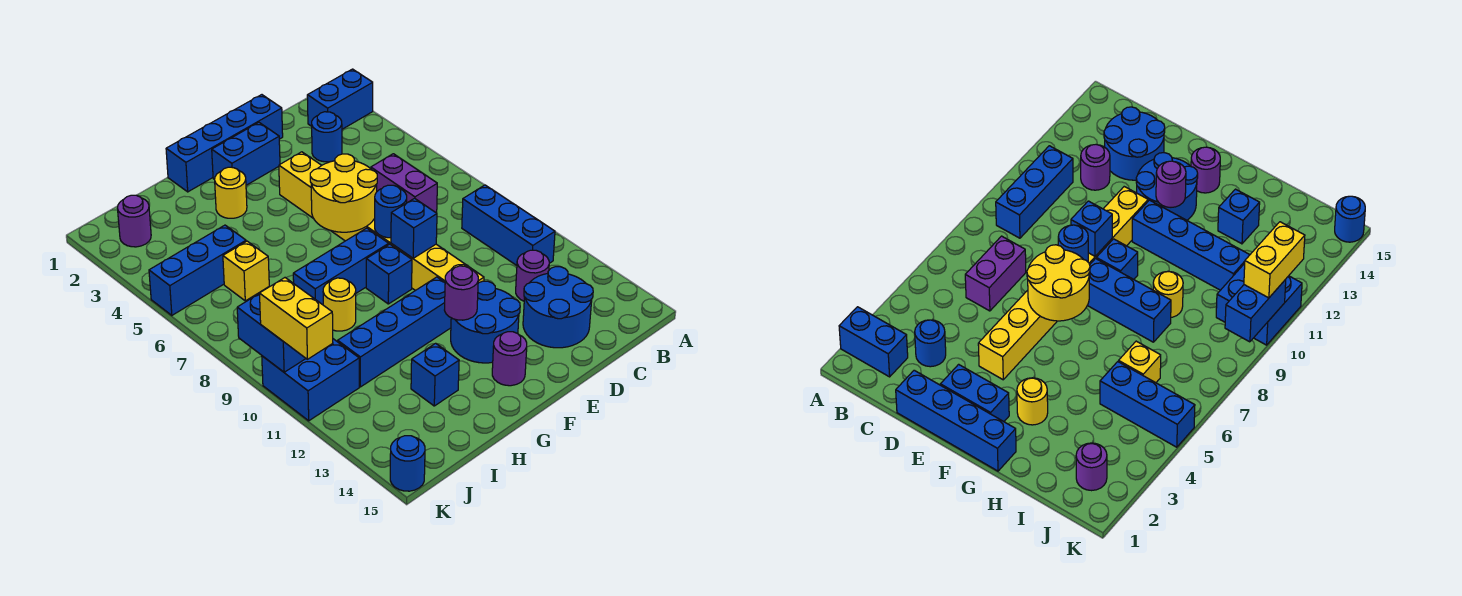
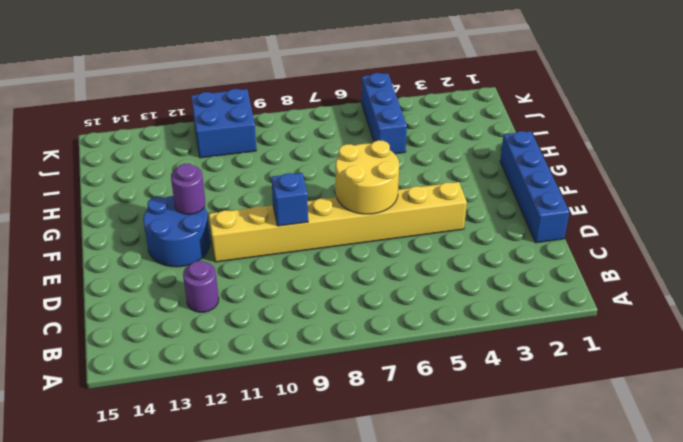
none -> blue 1x2 brick [307,69,373,129]
none -> blue 1x3 brick [462,185,555,265]
none -> blue 1x1 round brick [312,112,342,162]

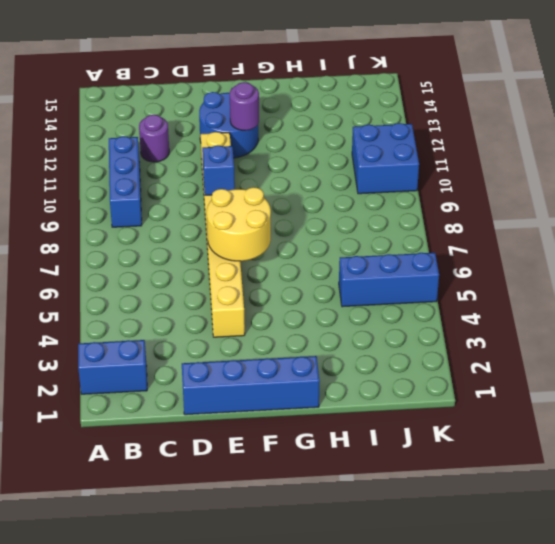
none -> blue 1x1 round brick [312,112,342,162]
none -> purple 1x2 brick [371,154,437,213]
none -> blue 2x2 round brick [523,267,593,348]

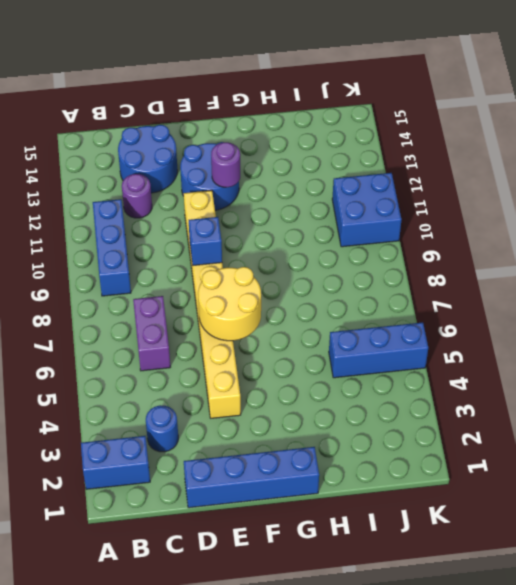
none -> blue 1x2 brick [212,123,280,185]
none -> blue 1x3 brick [293,228,389,305]
none -> blue 1x1 brick [366,244,412,304]

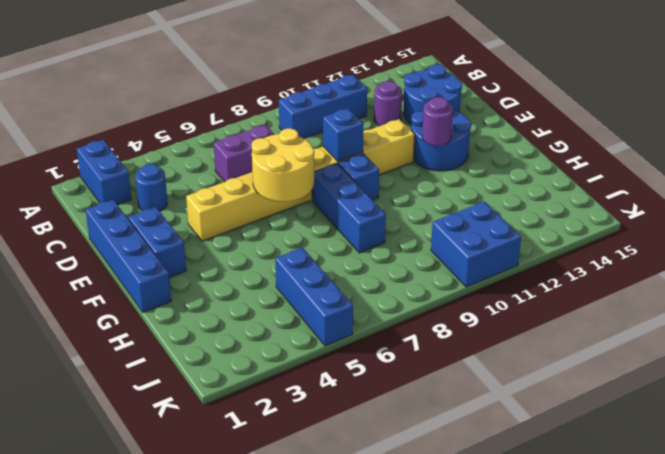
none -> blue 1x4 brick [338,277,451,387]
none -> purple 1x1 round brick [492,332,527,386]
none -> yellow 1x1 round brick [215,167,247,218]

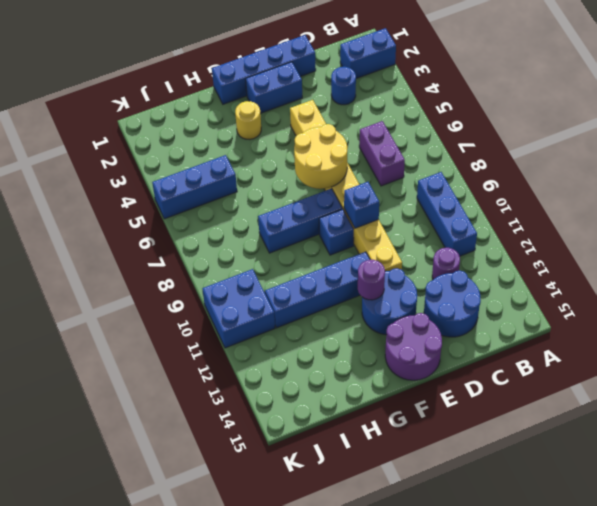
purple 2x2 round brick [385,313,442,380] -> purple 1x1 round brick [492,332,527,386]
none -> yellow 1x1 round brick [323,278,356,331]
none -> blue 1x1 brick [411,343,459,406]
none -> yellow 1x1 brick [223,241,269,301]

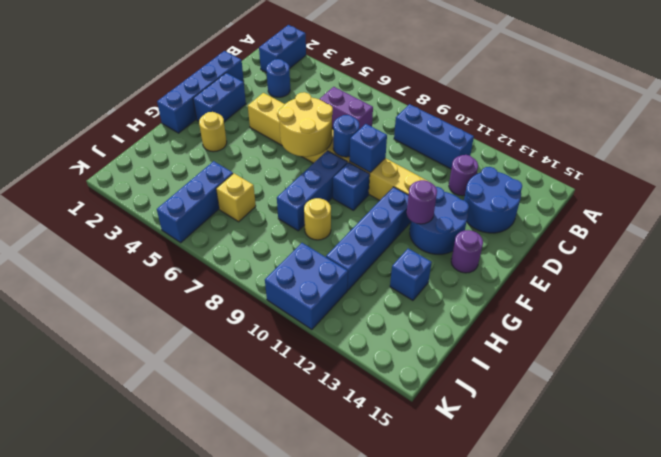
none -> purple 1x1 round brick [117,195,151,247]
none -> blue 1x1 round brick [390,436,425,491]
none -> blue 1x2 brick [237,294,306,372]

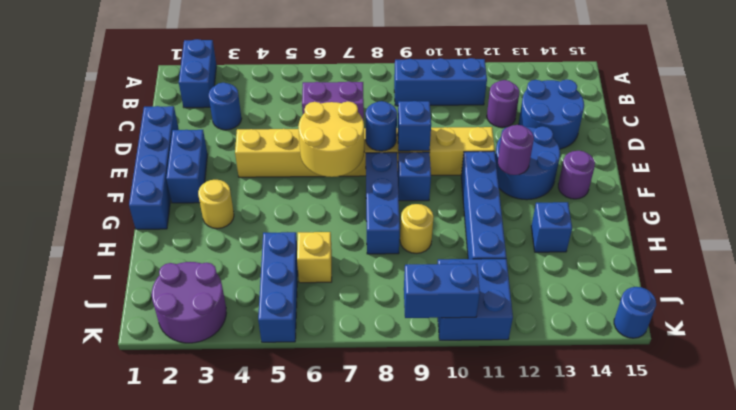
purple 2x2 round brick [152,262,226,343] -> purple 1x1 round brick [117,195,151,247]
none -> yellow 1x2 brick [259,278,333,359]

